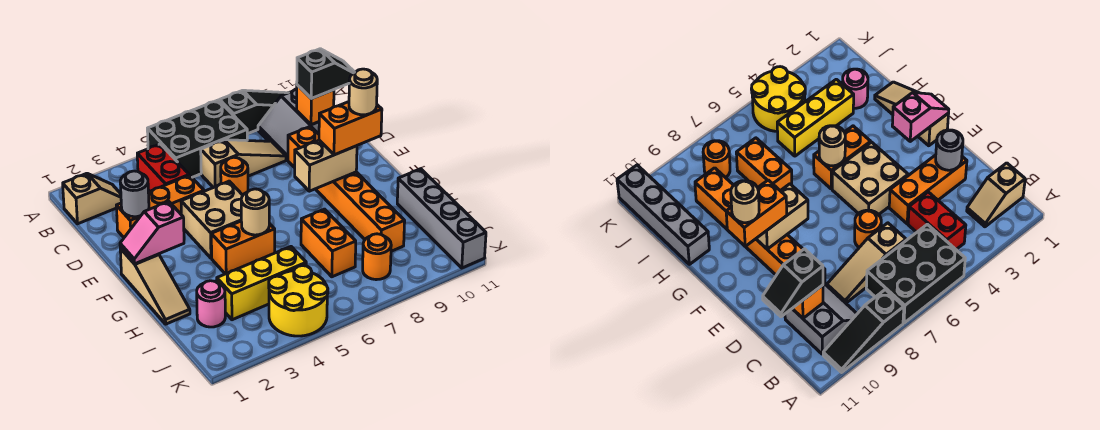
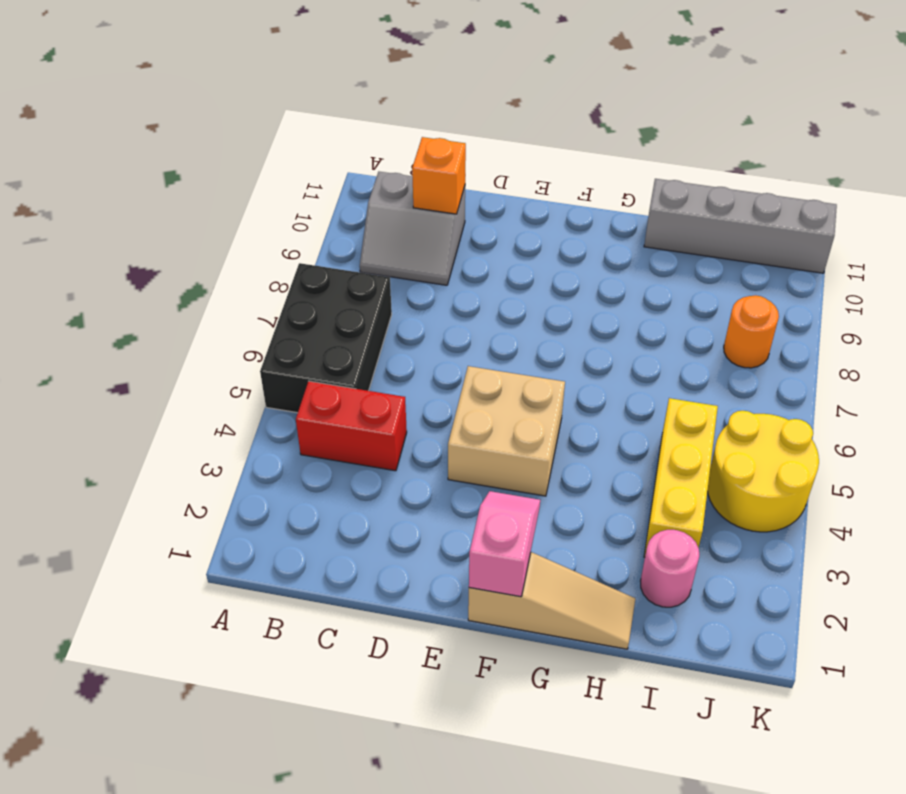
pink 1x2 slope [469,491,540,597] -> pink 1x2 slope turned to [120,202,184,264]
none -> black 1x3 slope [220,90,287,134]
none -> tan 1x2 slope [63,173,121,224]
none -> tan 1x3 slope [201,140,286,188]

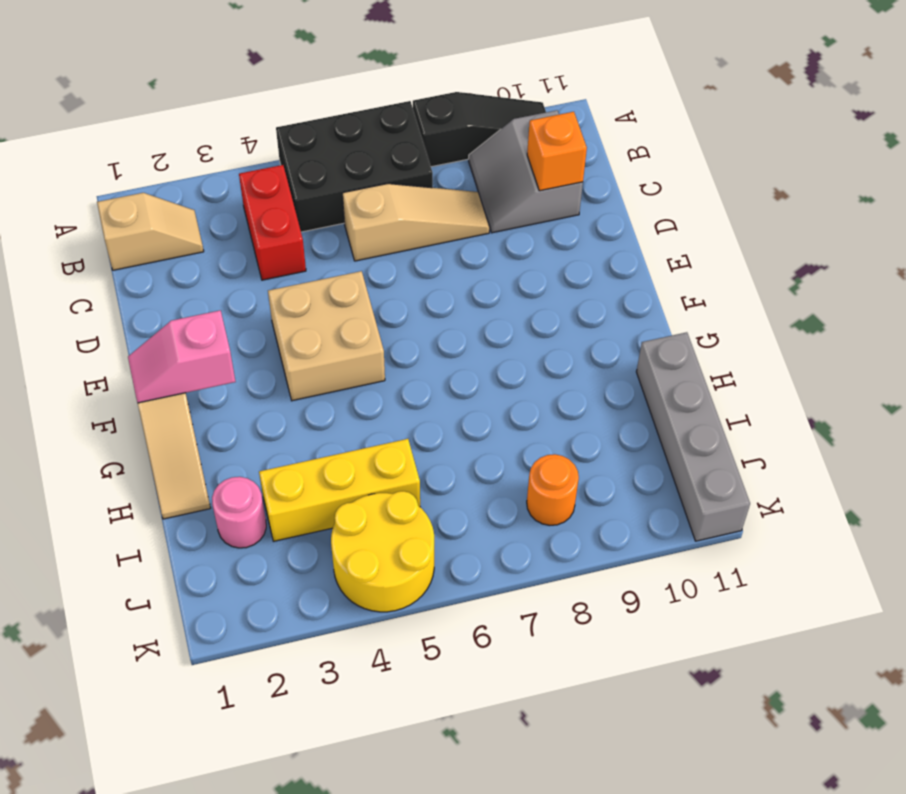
none -> orange 1x3 brick [116,175,204,237]
none -> orange 1x1 round brick [221,157,248,195]
none -> orange 1x6 brick [288,126,405,251]

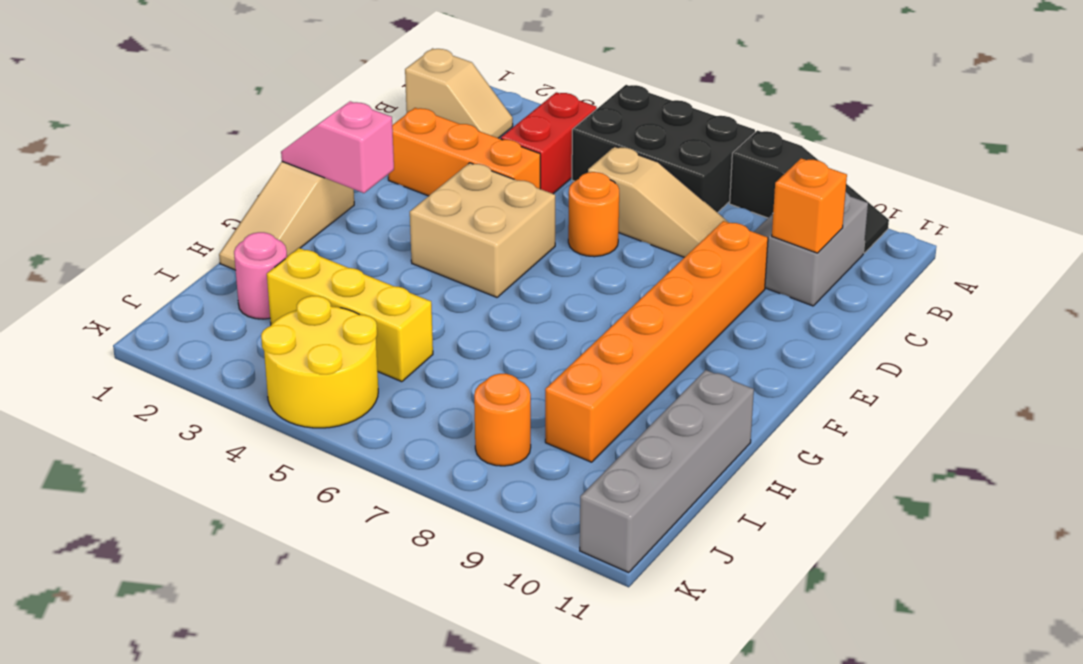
none -> orange 1x2 brick [211,221,275,274]
none -> orange 1x2 brick [301,209,356,277]
none -> grey 1x1 round brick [120,171,149,217]

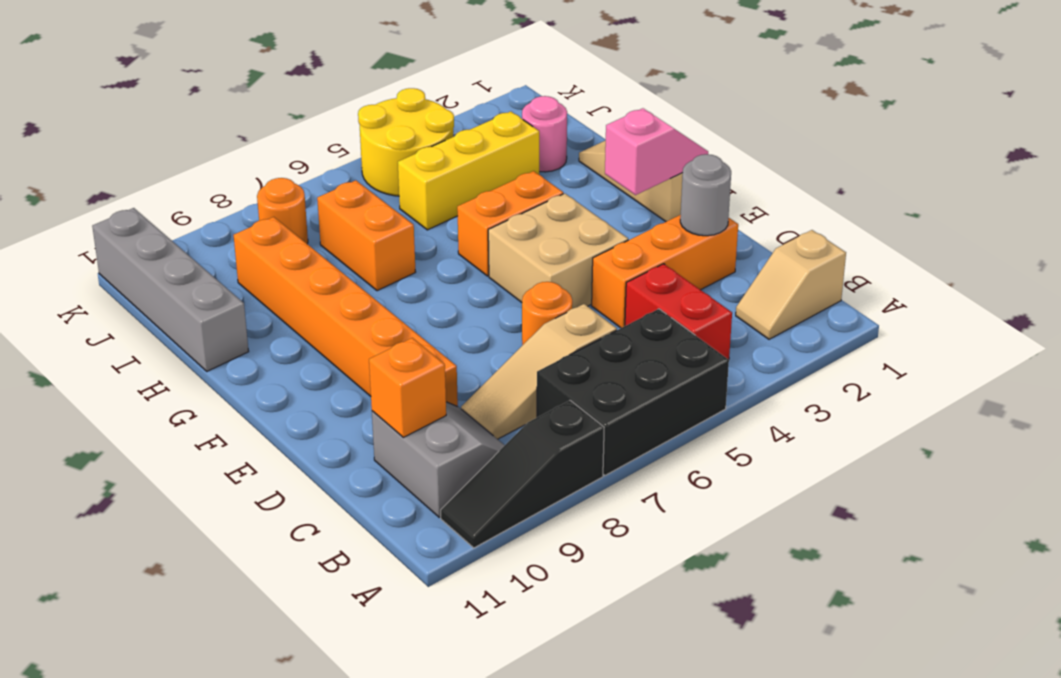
none -> tan 1x2 brick [295,140,357,191]
none -> tan 1x1 round brick [241,189,269,235]
none -> black 1x2 slope [297,49,355,99]

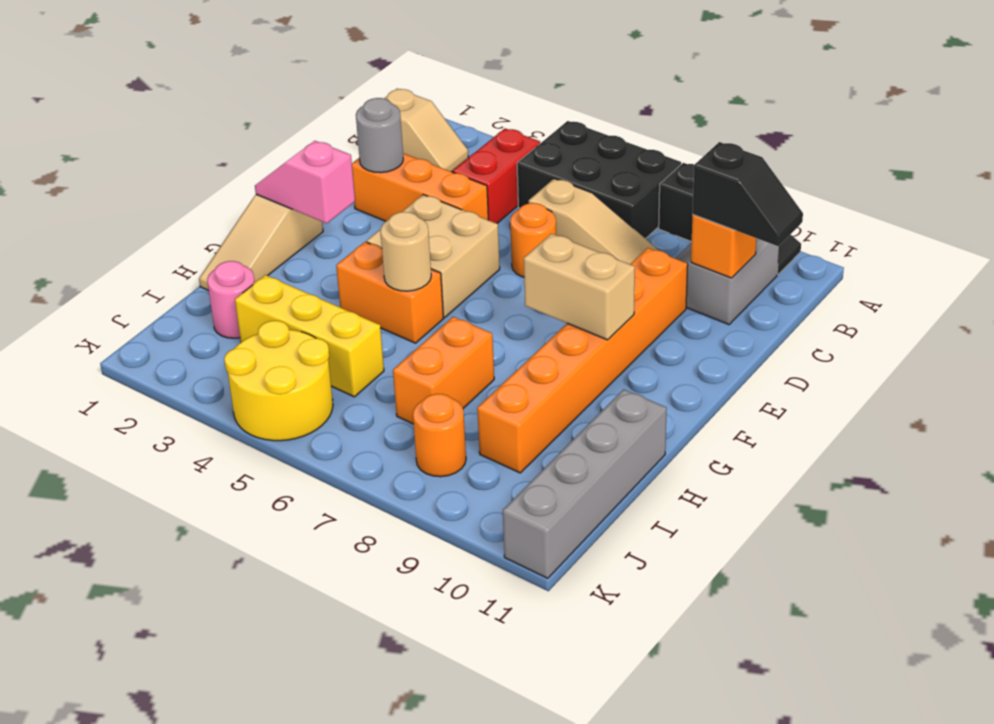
none -> orange 1x2 brick [319,102,382,155]
none -> tan 1x1 round brick [349,69,377,115]

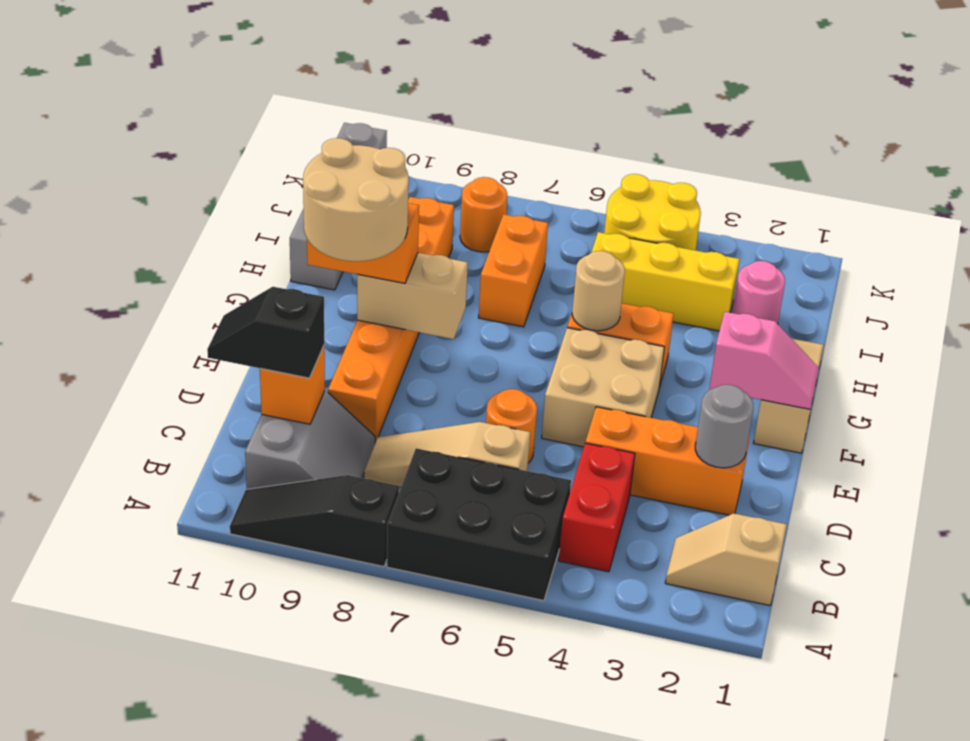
tan 2x2 round brick [303,138,409,261] -> tan 1x1 round brick [349,69,377,115]

